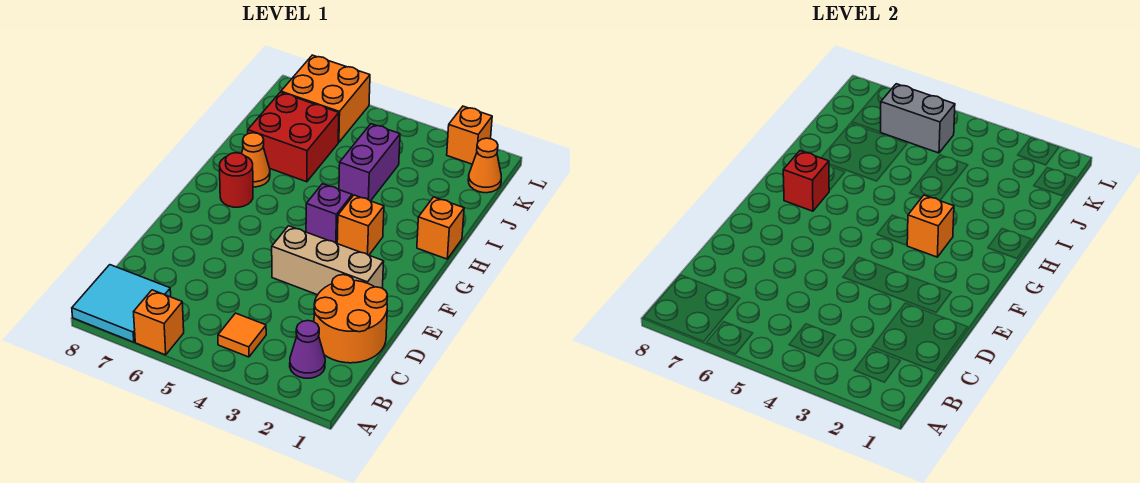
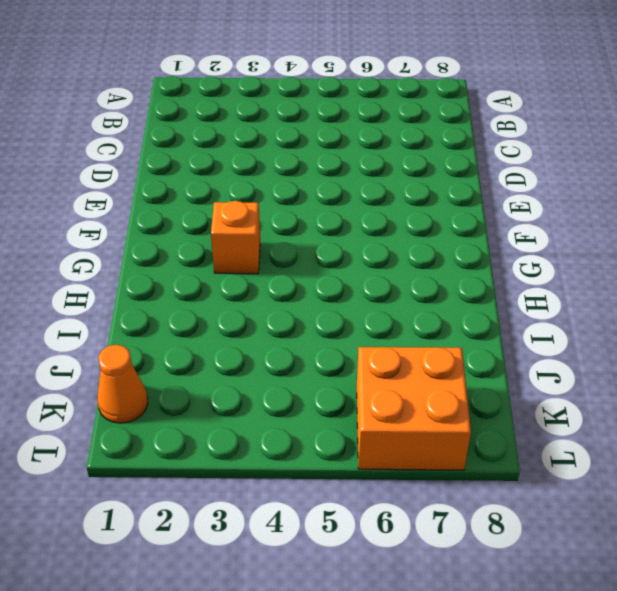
none -> orange 1x1 brick [134,290,184,355]
none -> cyan 2x2 tile [72,265,171,342]
none -> purple 1x1 cone [290,321,325,378]

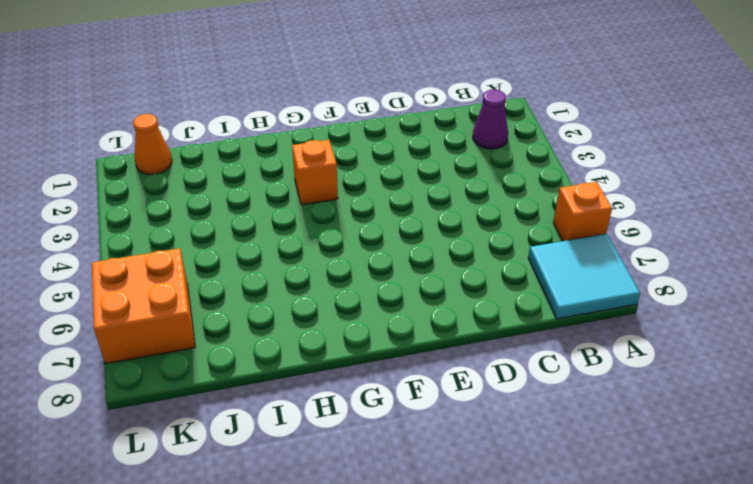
none -> orange 1x1 tile [218,313,266,357]
none -> orange 2x2 round brick [314,275,387,363]
none -> tan 1x3 brick [272,226,384,295]

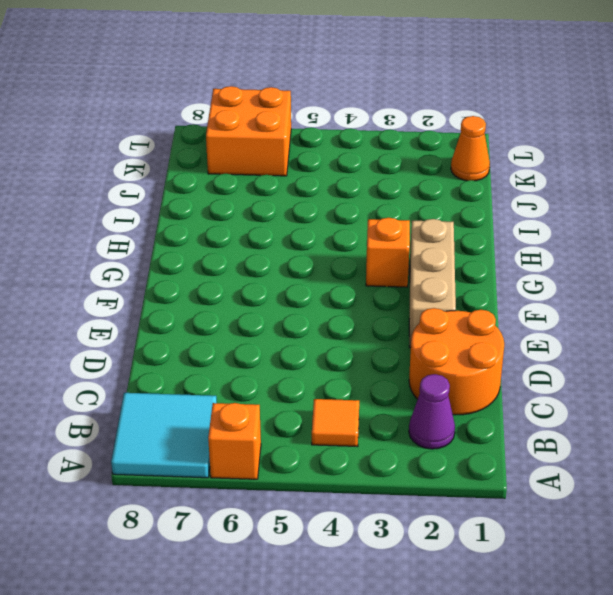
tan 1x3 brick [409,219,456,348] -> tan 1x3 brick turned to [272,226,384,295]
none -> purple 1x1 brick [306,184,352,244]
none -> red 1x1 round brick [220,153,253,207]
none -> orange 1x1 brick [417,197,464,259]

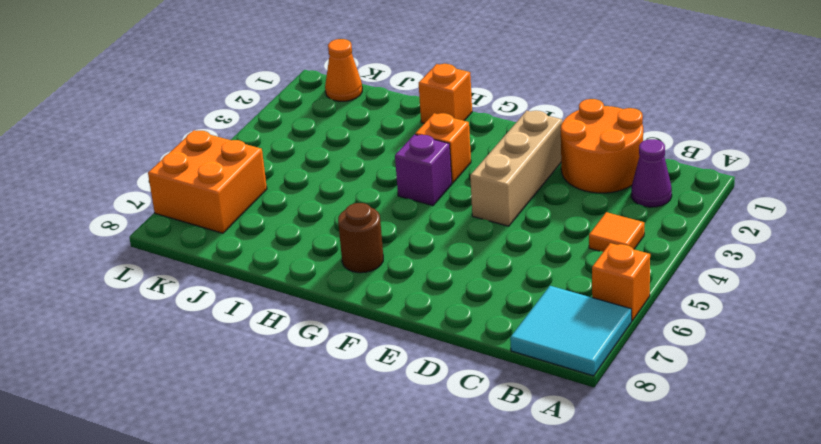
brown 1x1 round brick [338,203,383,273] -> red 1x1 round brick [220,153,253,207]
none -> orange 1x1 cone [242,133,270,187]
none -> purple 1x2 brick [339,124,400,201]
none -> red 2x2 brick [248,92,339,182]

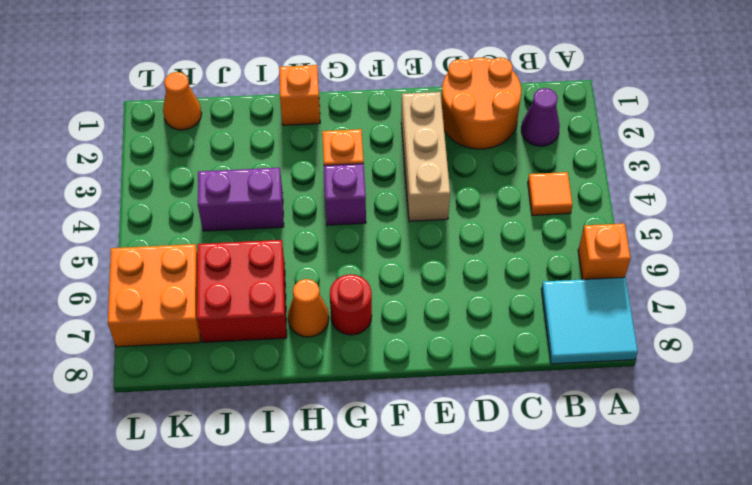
none -> orange 1x1 brick [447,106,492,164]
none -> orange 1x1 brick [907,195,954,257]
none -> red 1x1 brick [783,151,829,211]

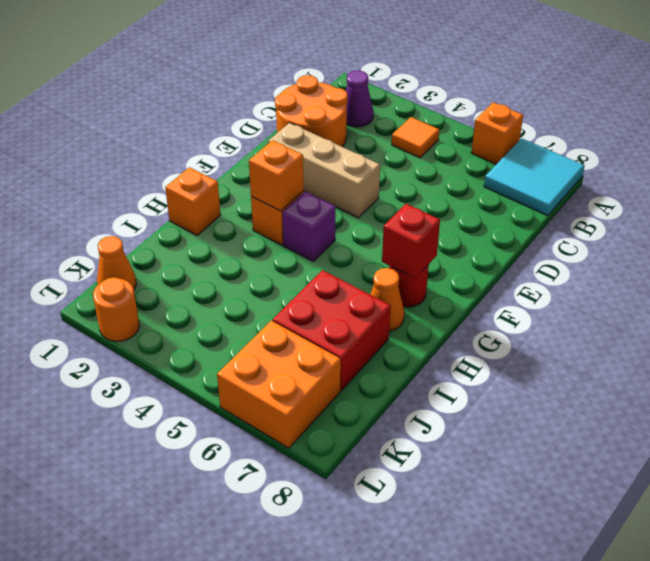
orange 1x1 round brick [93,277,139,342] -> orange 1x1 brick [447,106,492,164]
none -> purple 1x2 brick [339,124,400,201]
none -> grey 1x2 brick [881,84,955,153]

